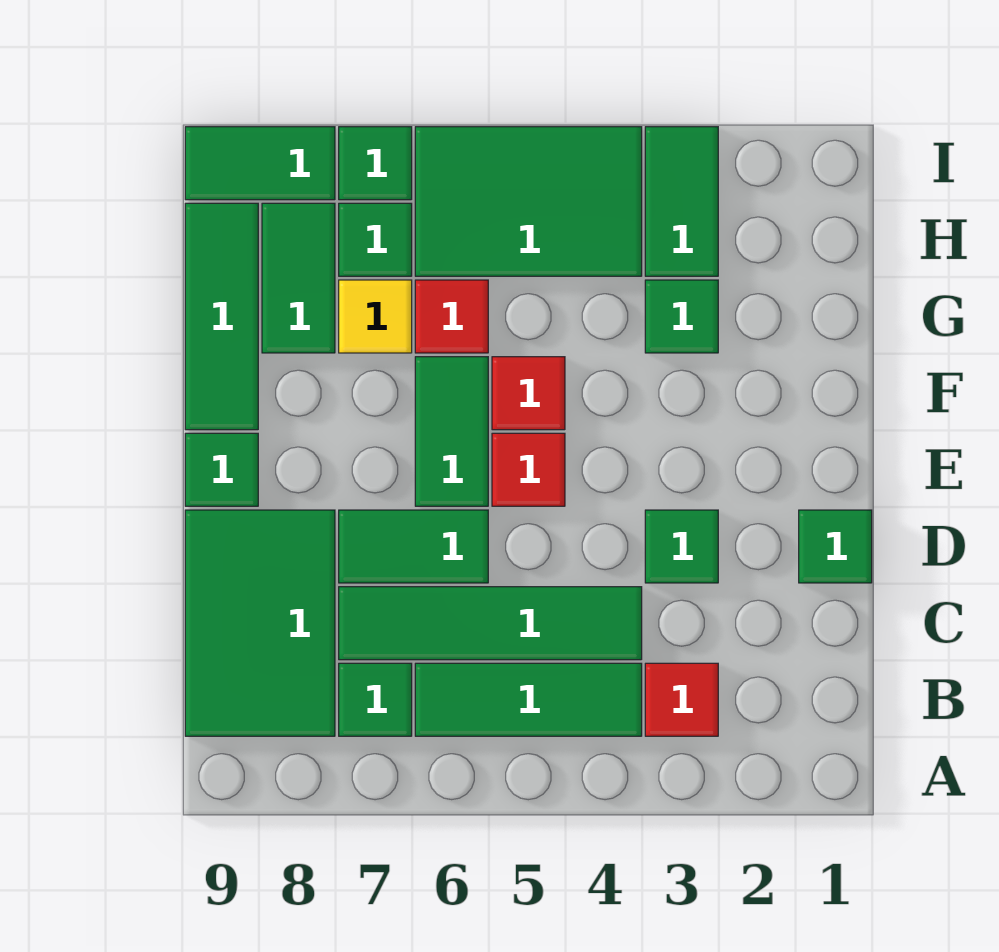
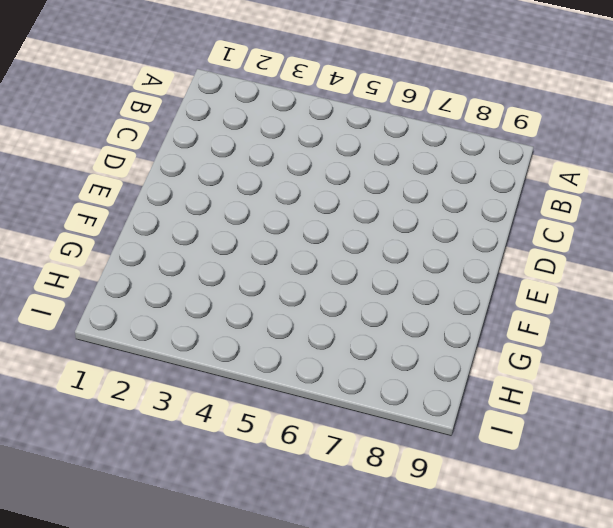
none -> red 1x1 tile [645,663,718,736]
none -> green 1x3 tile [415,663,642,736]
none -> green 1x1 tile [339,663,412,736]

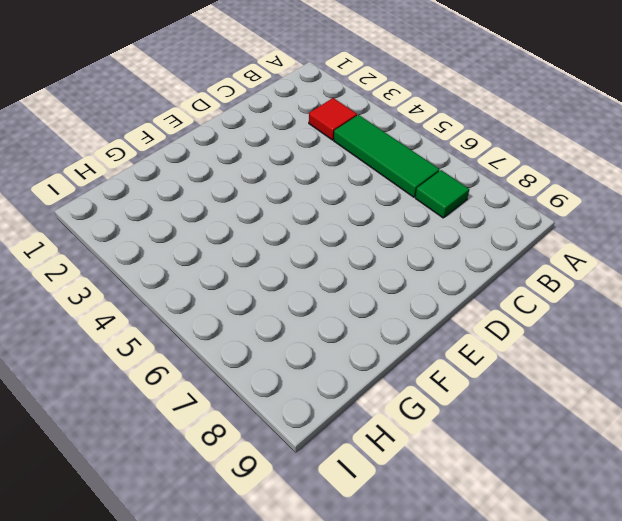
none -> green 2x3 tile [185,510,335,736]
none -> green 1x4 tile [339,587,642,660]
none -> green 1x1 tile [799,510,872,583]

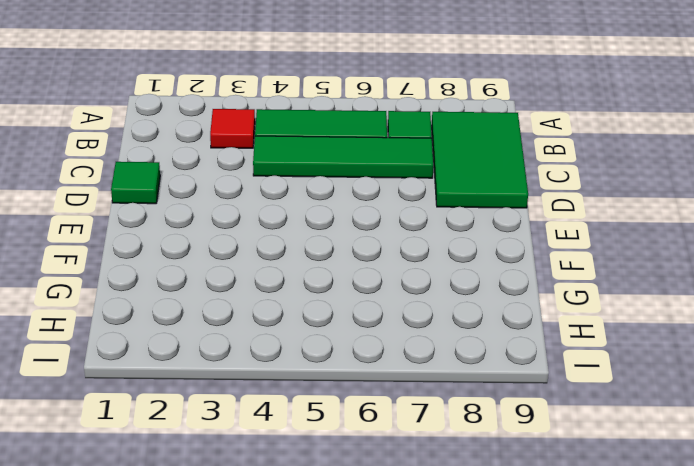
none -> green 1x1 tile [645,510,718,583]
none -> green 1x2 tile [339,510,488,583]
none -> red 1x1 tile [492,433,565,506]

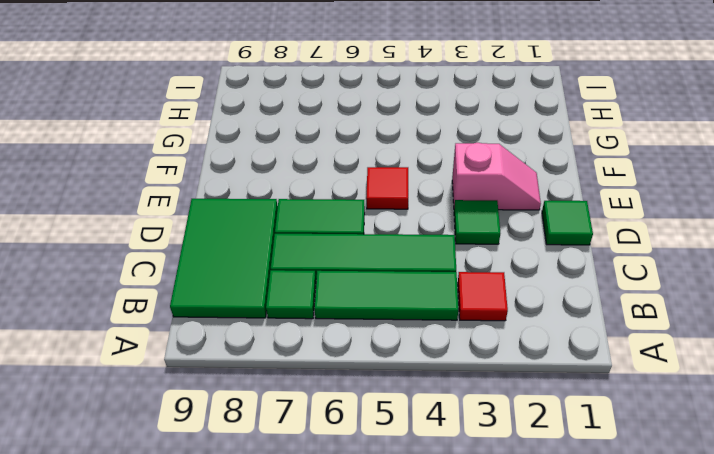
pink 1x2 slope [452,143,541,210] -> none
none -> green 1x2 tile [415,357,488,506]
none -> green 1x1 tile [185,433,258,506]
none -> red 1x1 tile [492,357,565,430]

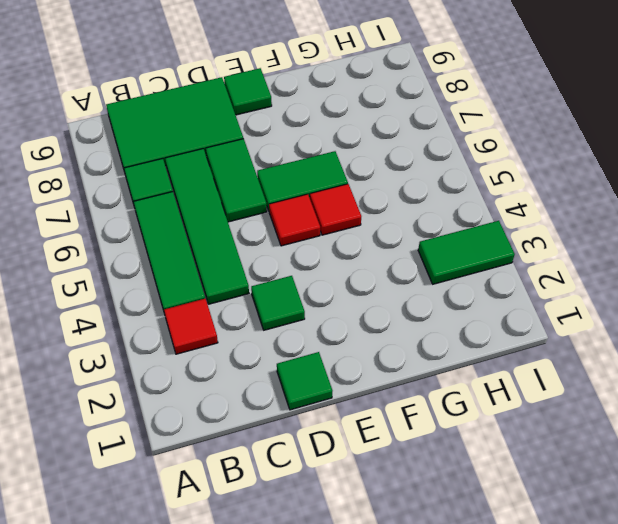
none -> green 1x3 tile [185,203,258,430]
none -> green 1x1 tile [645,280,718,353]
none -> red 1x1 tile [415,280,488,353]

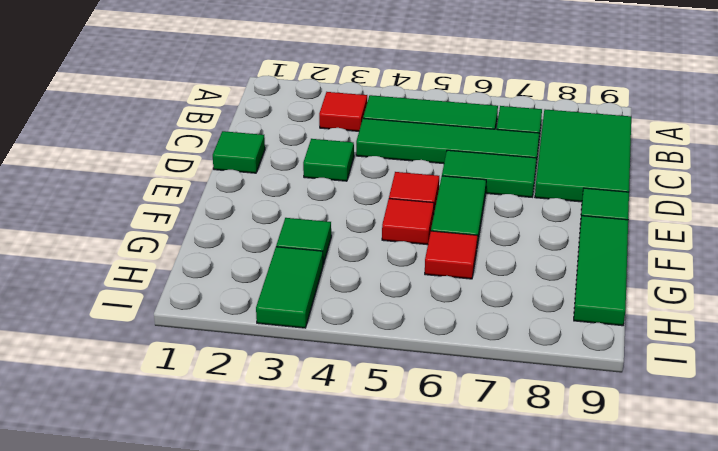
none -> yellow 1x1 tile [339,280,412,353]
none -> green 1x2 tile [262,203,335,353]
none -> green 2x3 tile [415,127,642,276]

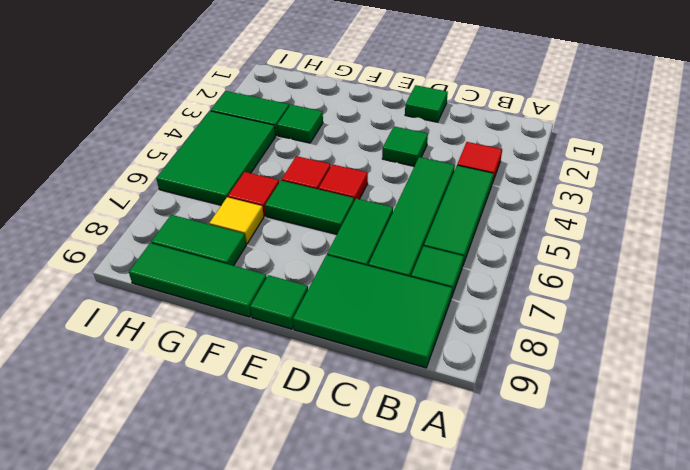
none -> green 1x1 tile [339,203,412,276]
none -> green 1x1 tile [339,127,412,200]
none -> green 1x2 tile [185,127,335,200]

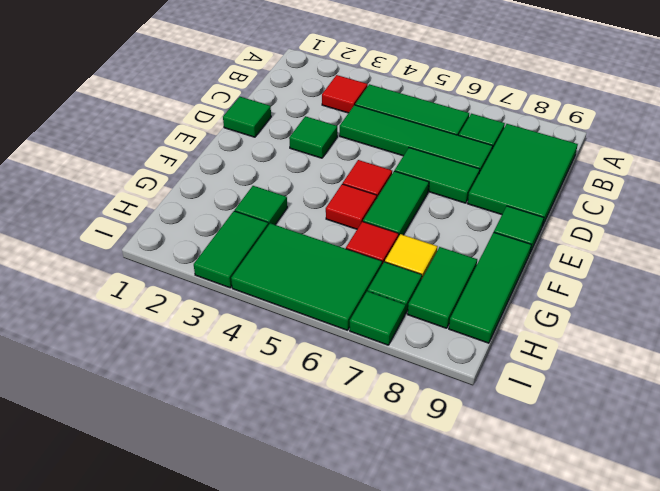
none -> green 1x2 tile [185,127,335,200]

